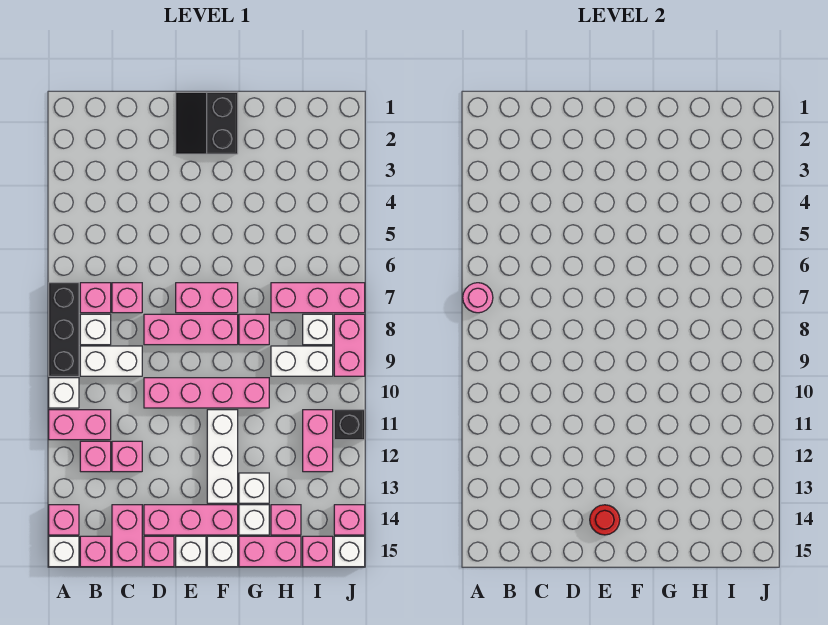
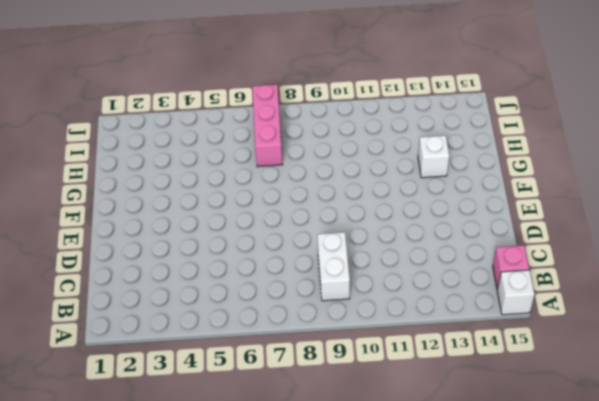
none -> black 1x3 brick [49,283,79,376]
none -> white 1x1 brick [49,378,79,408]
none -> pink 1x2 brick [49,410,111,440]
none -> pink 1x1 brick [49,505,79,535]

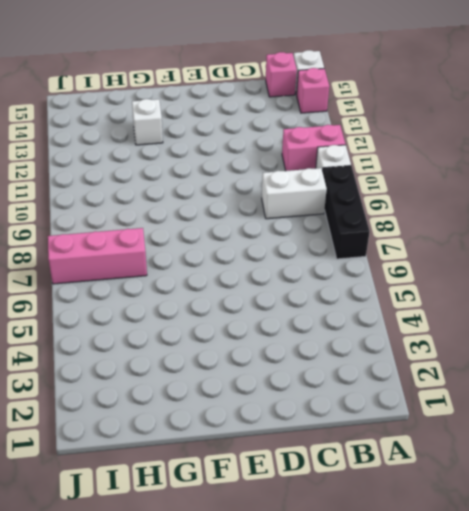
none -> pink 1x1 brick [80,283,111,313]
none -> white 1x1 brick [80,314,111,345]
none -> pink 1x1 brick [80,441,111,472]
none -> pink 1x1 brick [112,283,142,313]

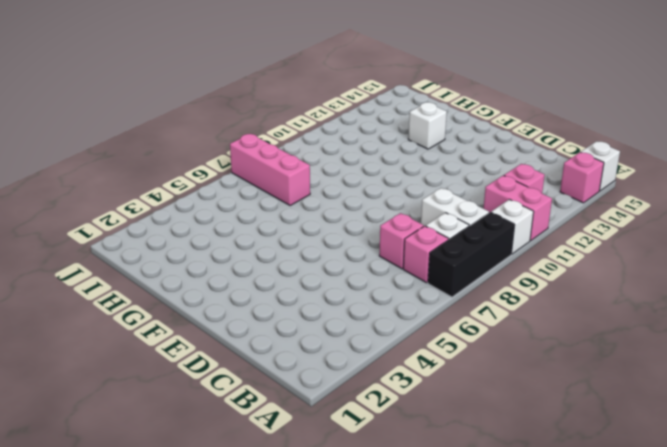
none -> pink 1x1 brick [80,536,111,567]
none -> pink 1x1 brick [112,441,142,472]
none -> pink 1x2 brick [112,505,142,567]
none -> pink 1x3 brick [144,314,238,345]

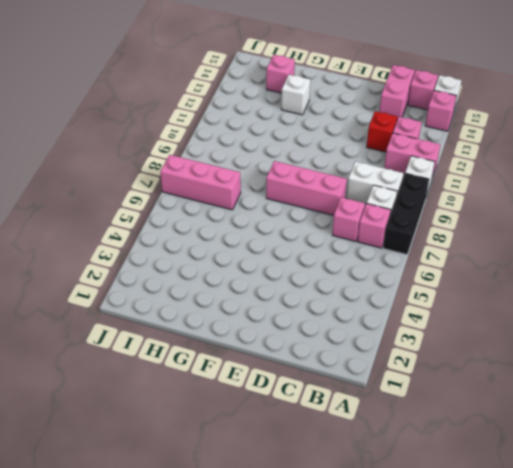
red 1x1 brick [367,111,397,152] -> pink 1x1 brick [112,441,142,472]
none -> pink 1x4 brick [144,378,269,408]
none -> pink 1x3 brick [144,505,238,535]
none -> pink 1x1 brick [144,536,174,567]
none -> black 2x2 slope [176,92,238,154]

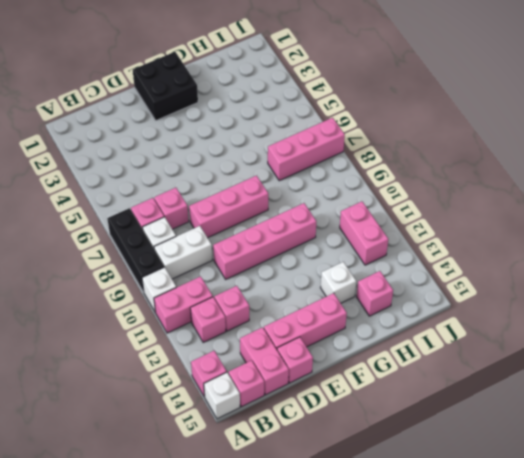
black 2x2 brick [133,52,198,120] -> black 2x2 slope [176,92,238,154]
none -> pink 1x2 brick [176,283,238,313]
none -> white 1x1 brick [176,536,206,567]
none -> white 1x3 brick [207,410,238,503]
none -> white 1x1 brick [207,536,238,567]

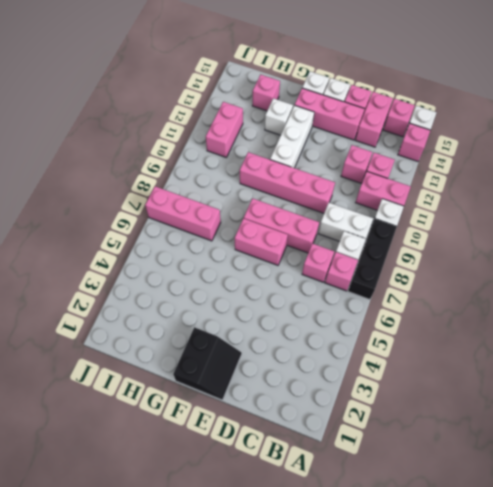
none -> pink 1x1 brick [239,314,269,345]
none -> white 1x1 brick [239,505,269,535]
none -> pink 1x2 brick [239,536,301,567]
none -> white 1x2 brick [271,346,333,376]

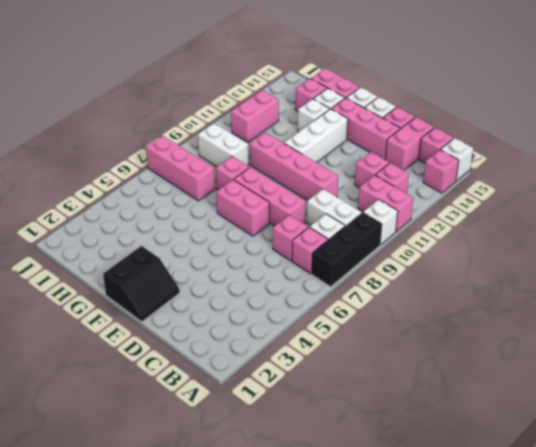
none -> white 1x1 brick [303,314,333,345]
none -> pink 1x1 brick [303,536,333,567]
none -> pink 1x2 brick [334,314,365,376]
none -> black 1x1 brick [334,410,365,440]

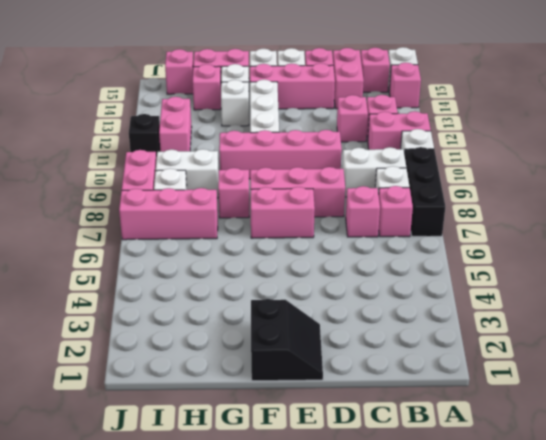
none -> pink 1x1 brick [334,505,365,535]
none -> white 1x1 brick [334,536,365,567]
none -> pink 1x1 round brick [463,283,493,313]
none -> red 1x1 round brick [590,505,620,535]

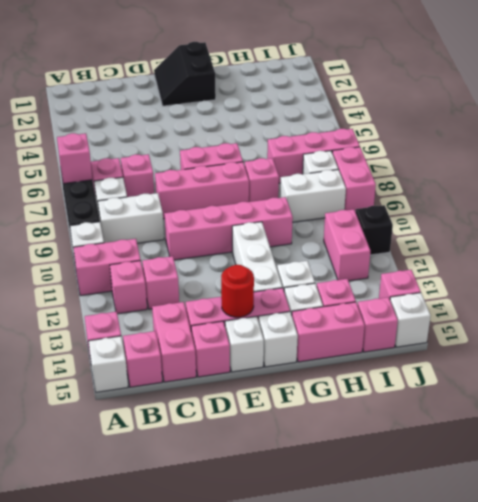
pink 1x1 brick [57,133,92,184] -> pink 1x1 round brick [463,283,493,313]

